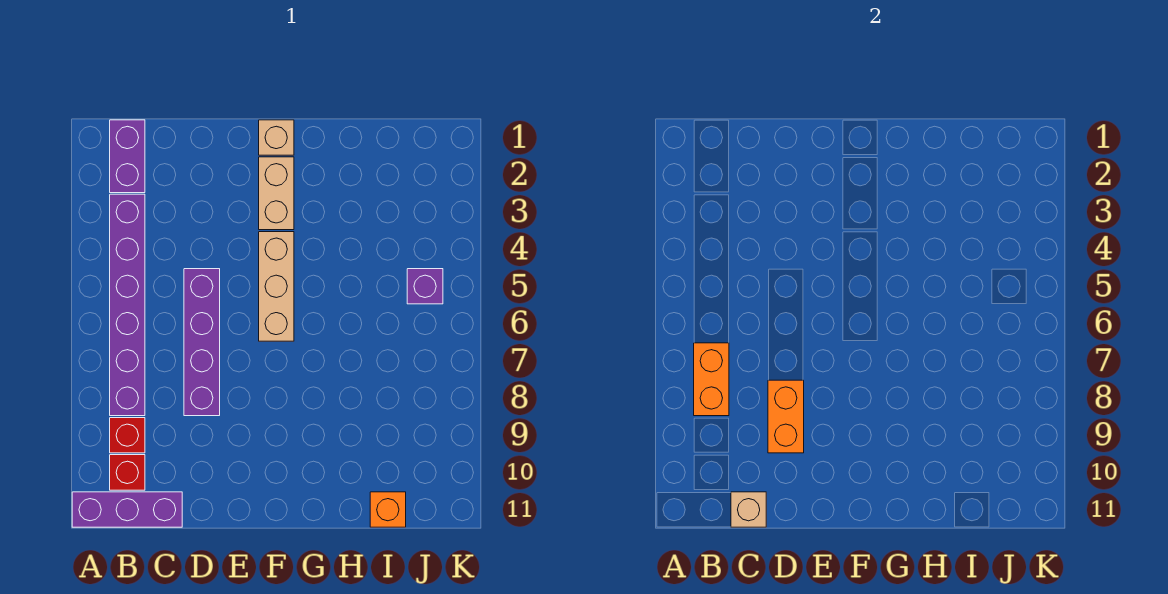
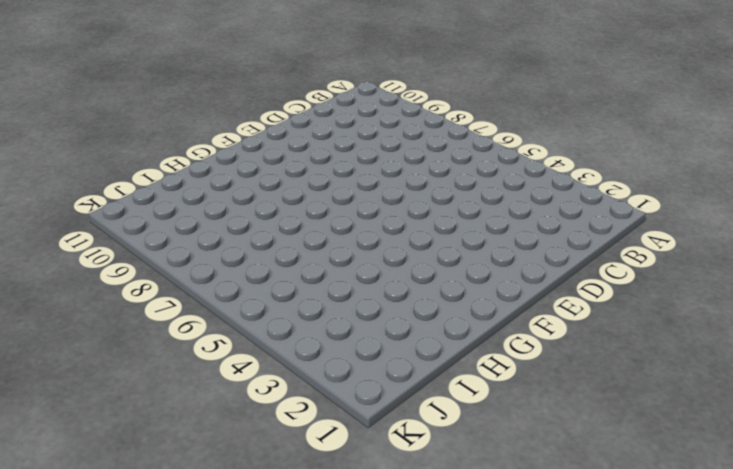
none -> purple 1x3 brick [72,492,182,527]
none -> purple 1x2 brick [110,120,145,193]
none -> purple 1x6 brick [110,194,145,416]

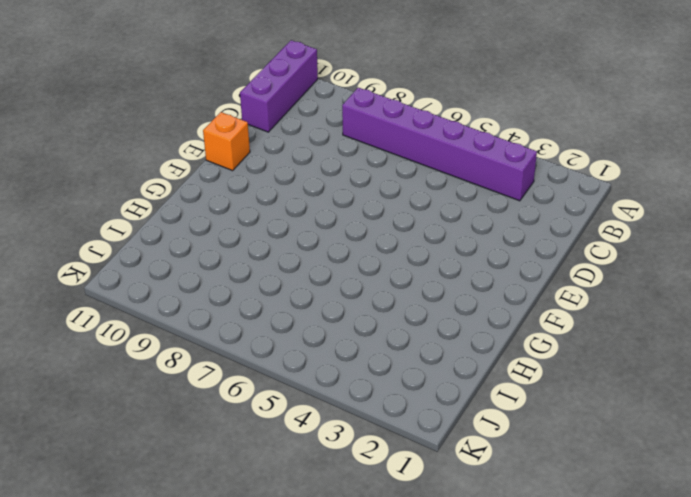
orange 1x1 brick [203,112,250,171] -> orange 1x1 brick moved to [370,492,406,527]
none -> purple 1x2 brick [110,120,145,193]
none -> red 1x1 brick [110,418,145,453]
none -> red 1x1 brick [110,455,145,490]

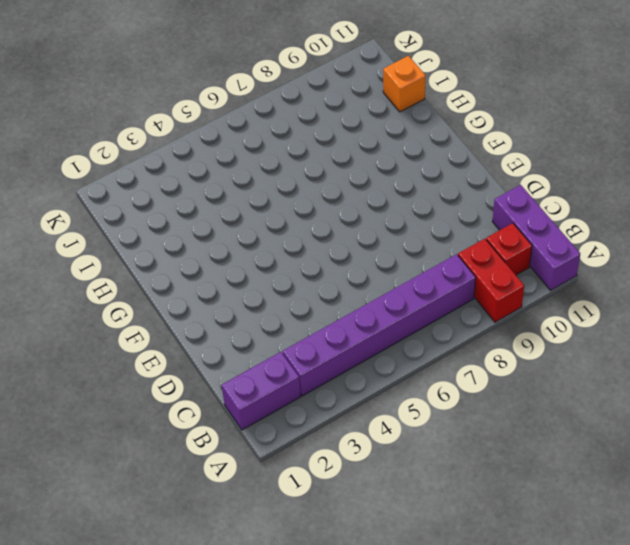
red 1x2 brick [458,239,524,322] -> red 1x1 brick [110,418,145,453]
none -> purple 1x4 brick [184,269,220,416]
none -> tan 1x1 brick [259,120,294,155]
none -> tan 1x2 brick [259,157,294,230]

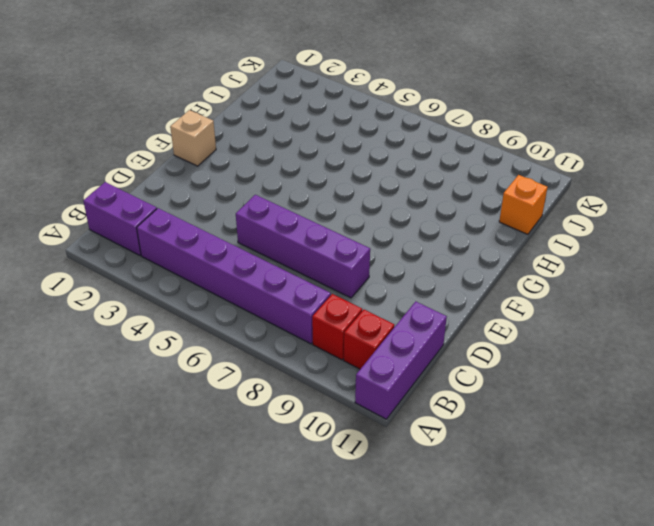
none -> tan 1x2 brick [259,157,294,230]
none -> tan 1x3 brick [259,232,294,341]
none -> purple 1x1 brick [407,269,443,304]

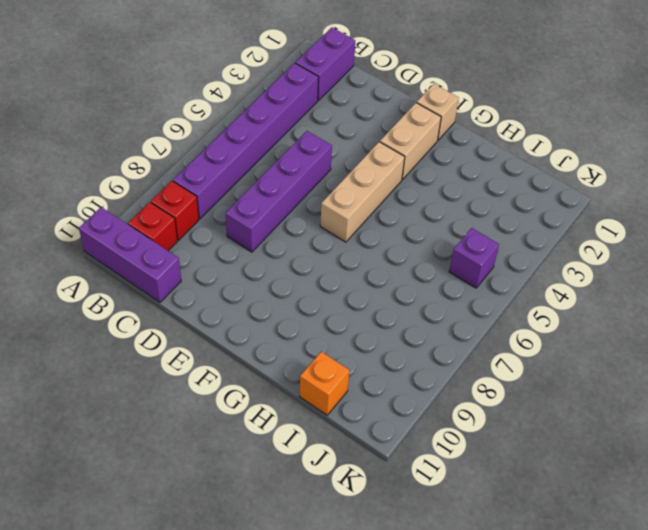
none -> orange 1x2 brick [694,343,729,416]
none -> tan 1x1 brick [731,492,766,527]
none -> orange 1x2 brick [768,380,804,453]

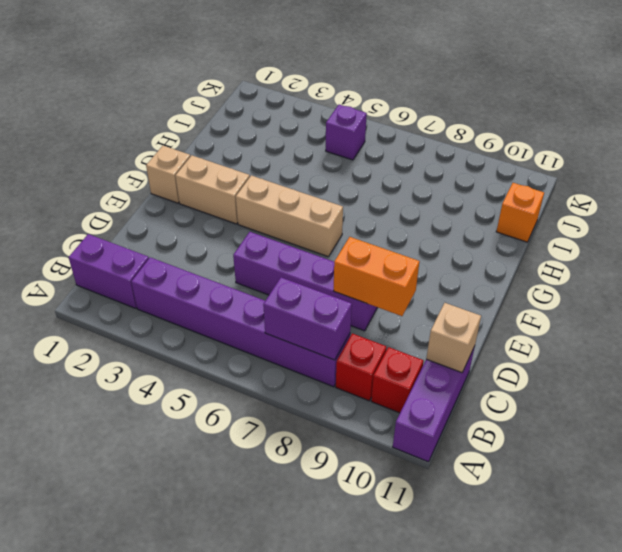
purple 1x2 brick [263,277,352,360] -> orange 1x2 brick [694,343,729,416]

